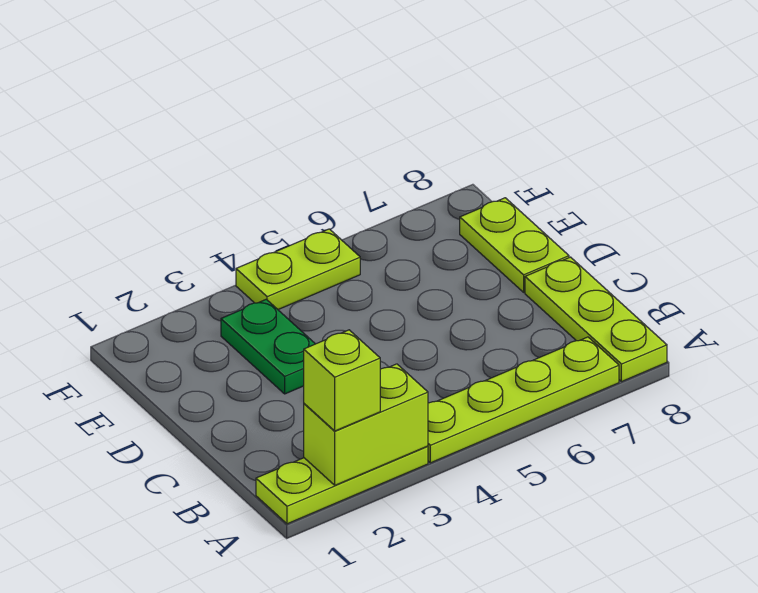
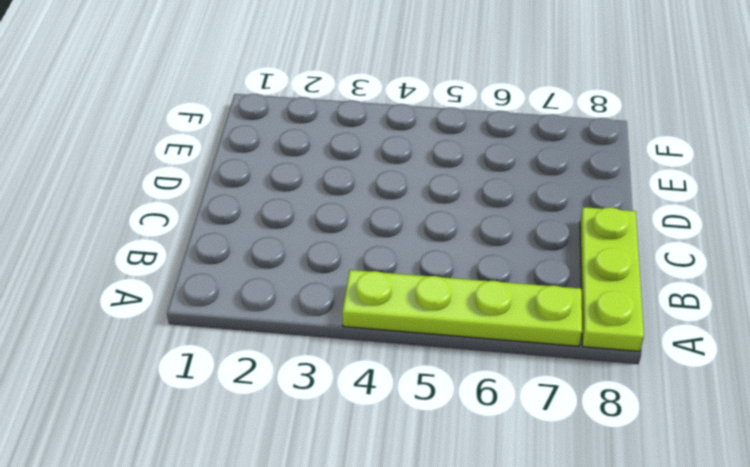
none -> lime 1x3 plate [256,446,428,524]
none -> green 1x2 plate [221,299,315,394]

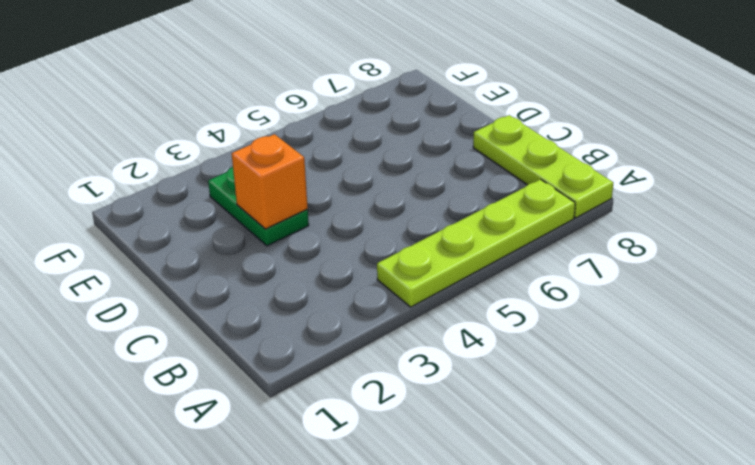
orange 1x1 brick [232,134,308,229] -> none
none -> lime 1x3 plate [256,446,428,524]
none -> lime 1x2 plate [460,198,569,292]

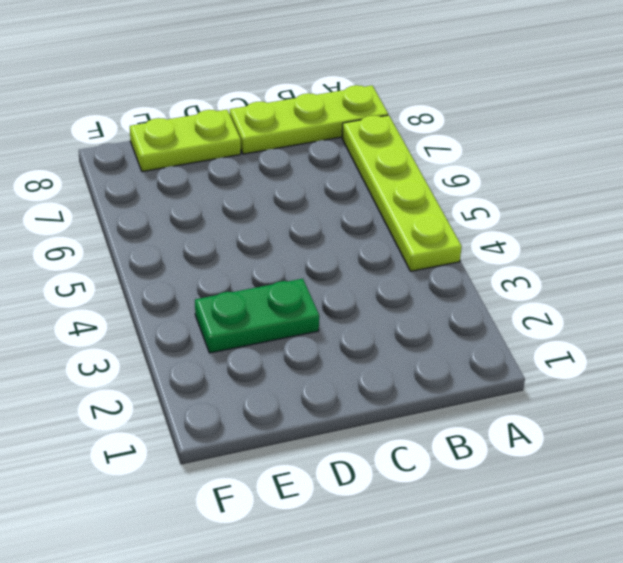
none -> lime 1x3 plate [256,446,428,524]
none -> lime 1x2 plate [236,229,360,310]

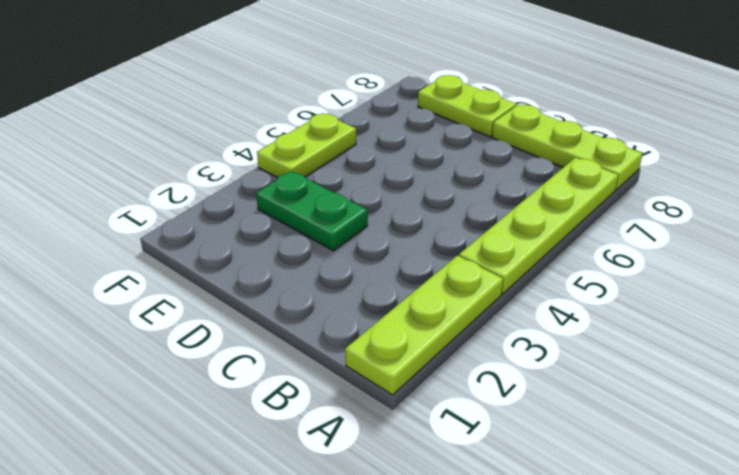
none -> lime 1x2 brick [304,364,428,485]
none -> lime 1x1 brick [304,330,380,431]

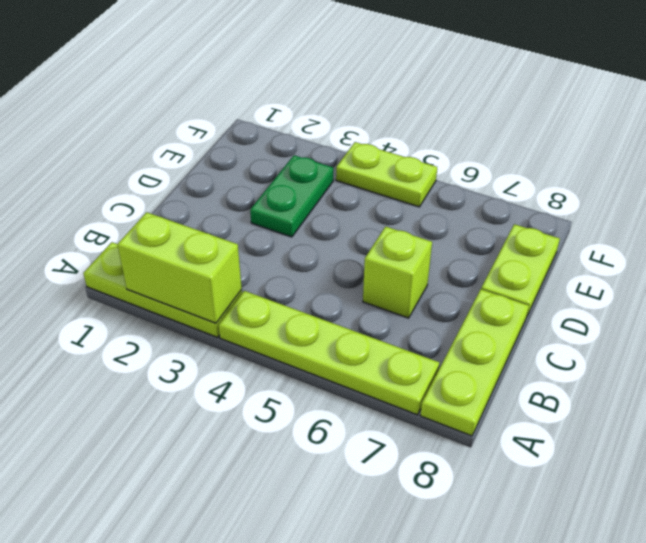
lime 1x1 brick [363,226,432,318] -> lime 1x1 brick moved to [304,330,380,431]

